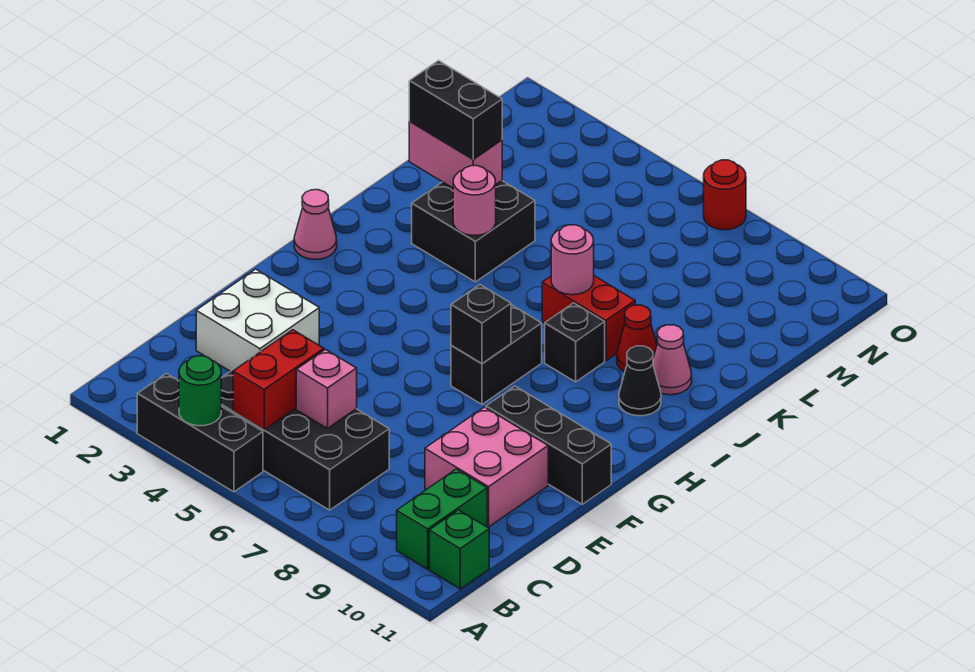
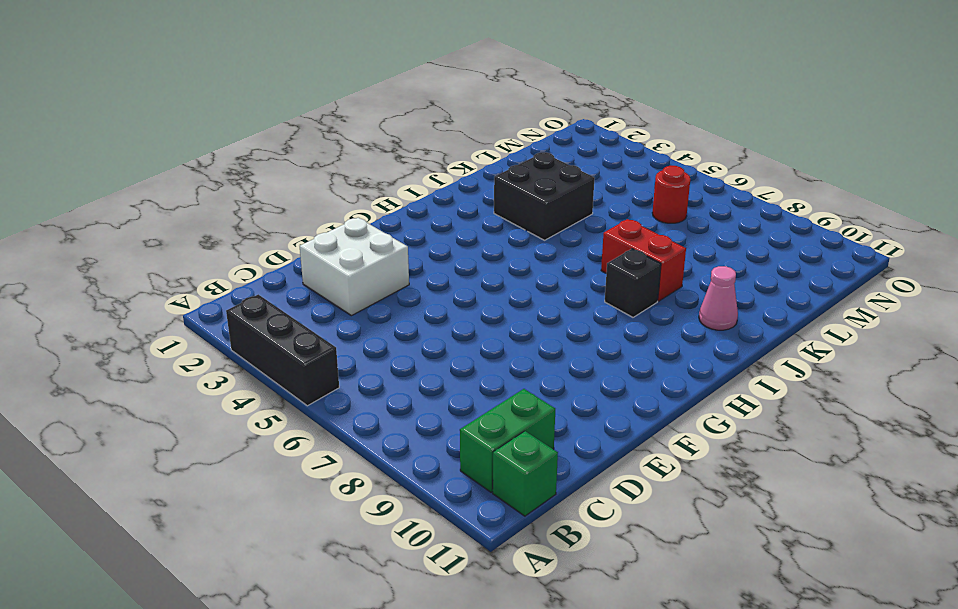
red 1x1 round brick [652,166,690,223] -> red 1x1 round brick moved to [704,160,746,230]
none -> black 2x4 brick [221,351,389,510]
none -> pink 2x2 brick [425,407,548,527]
none -> black 1x3 brick [486,386,611,504]

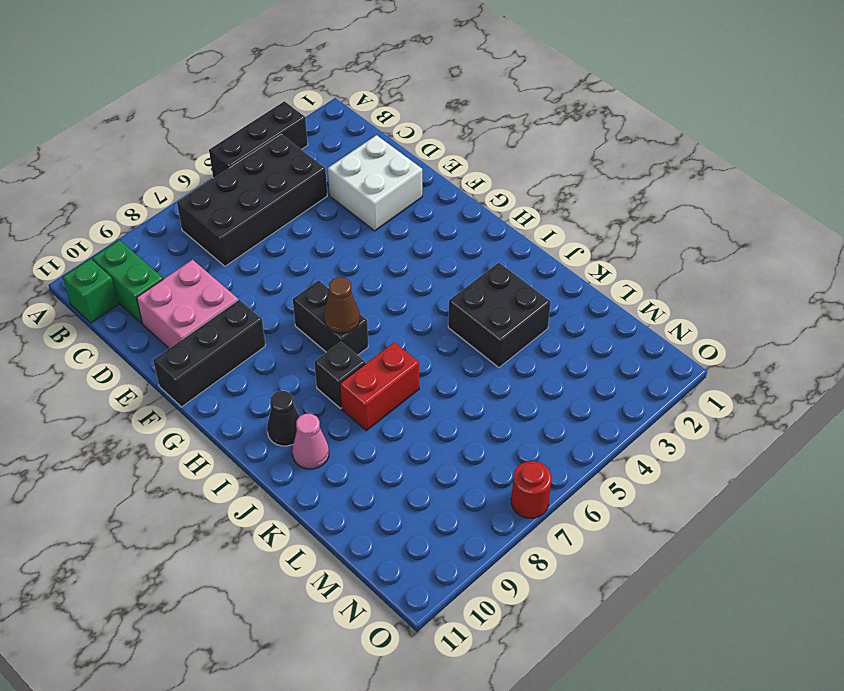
brown 1x1 cone [324,277,360,333] -> none
none -> pink 1x1 cone [294,190,337,260]
none -> red 1x1 cone [617,305,657,372]
none -> green 1x1 round brick [179,356,221,426]

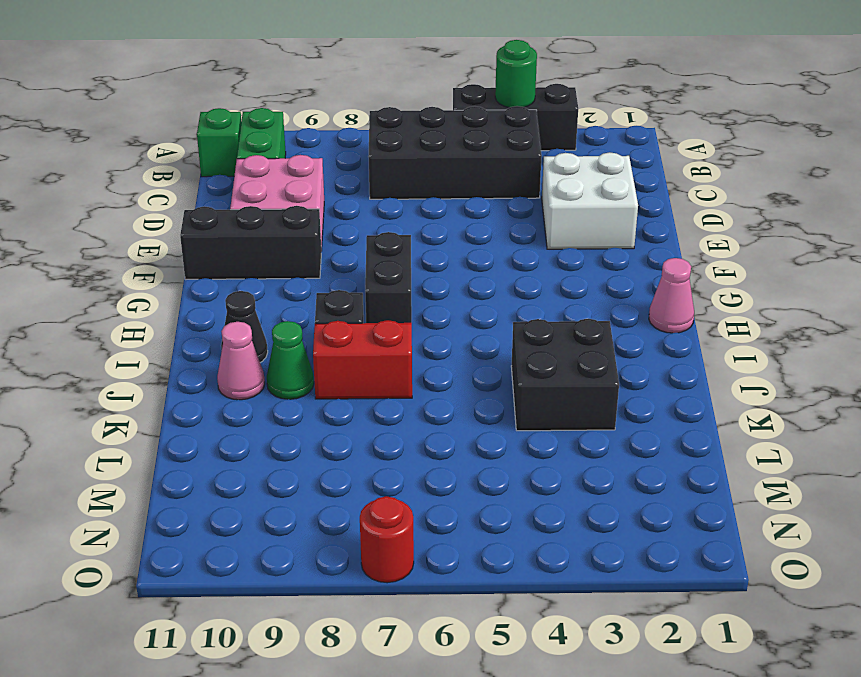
green 1x1 cone [267,321,314,399] -> red 1x1 cone [617,305,657,372]
none -> red 1x2 brick [233,330,324,430]
none -> pink 1x1 brick [296,349,357,428]
none -> black 1x1 brick [451,285,511,364]

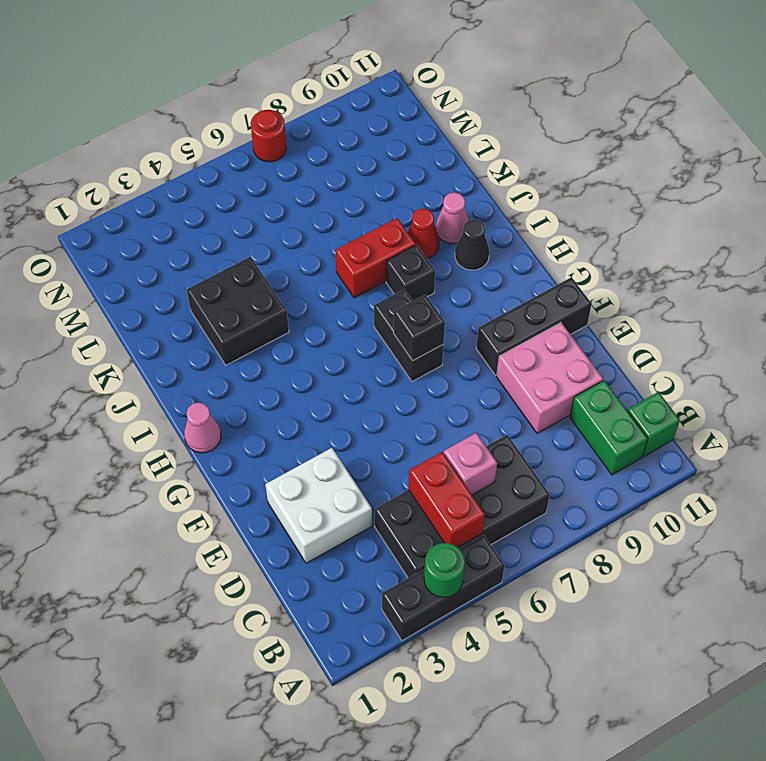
none -> pink 1x1 round brick [453,166,496,235]
none -> pink 1x1 round brick [551,225,594,295]
none -> pink 1x2 brick [409,122,502,188]

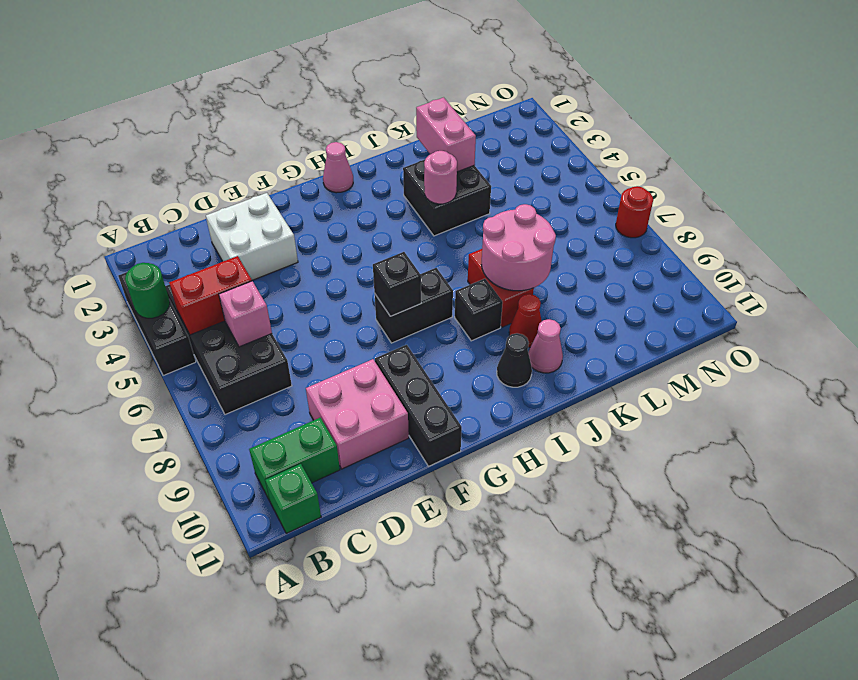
pink 2x2 round brick [482,204,556,291] -> pink 1x1 round brick [551,225,594,295]
none -> black 1x2 brick [409,61,502,159]

